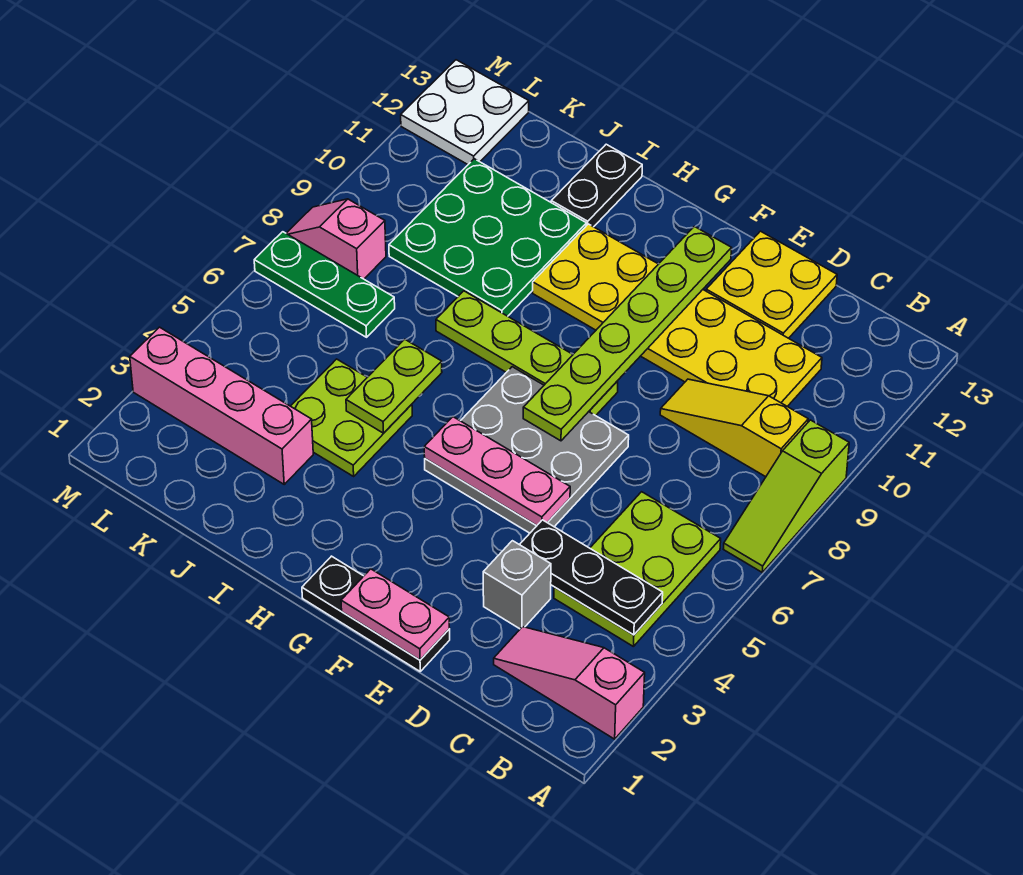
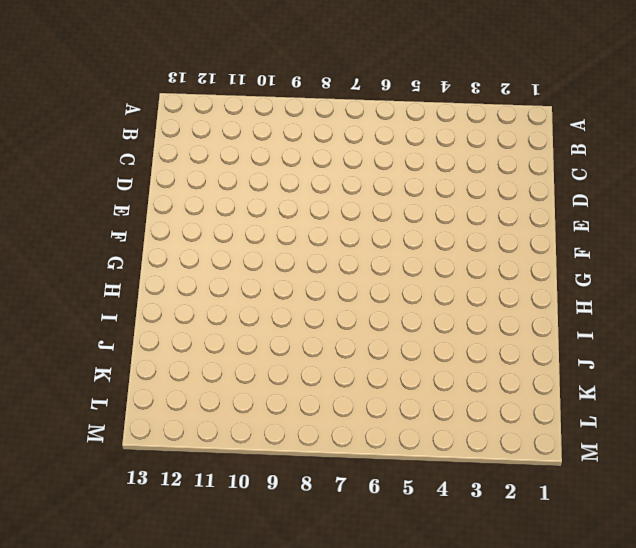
none -> pink 1x3 slope [494,627,645,739]
none -> lime 1x3 slope [724,420,849,572]
none -> lime 2x3 plate [554,492,721,646]

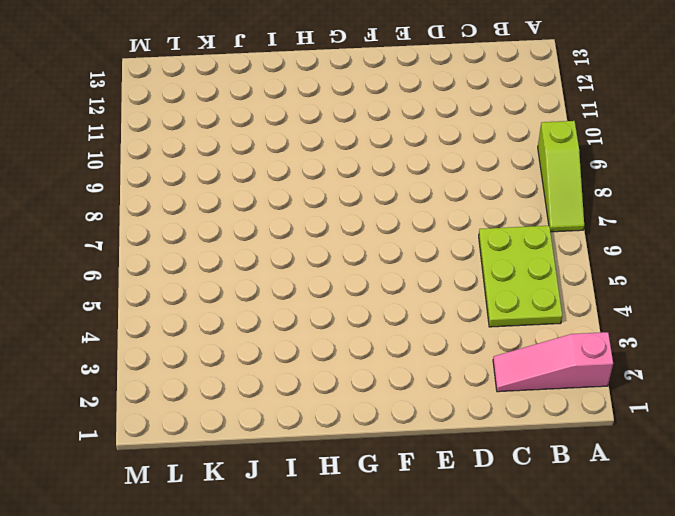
none -> yellow 1x3 slope [660,379,808,477]
none -> yellow 2x6 plate [533,224,822,406]
none -> grey 1x1 brick [483,541,551,629]

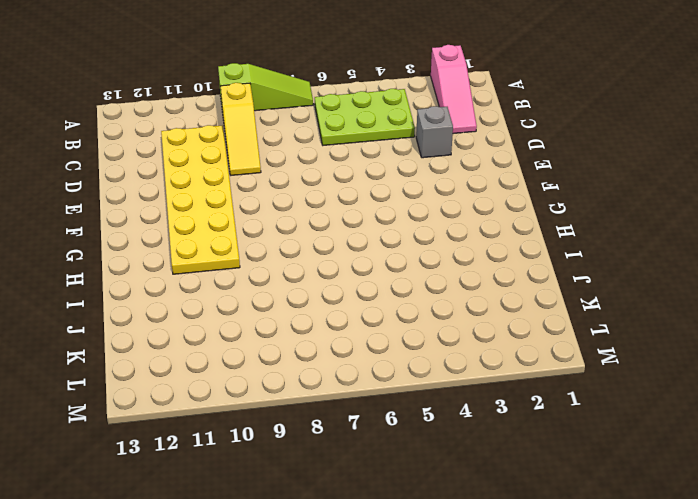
none -> yellow 2x2 plate [706,231,837,338]
none -> black 1x3 plate [302,556,450,671]
none -> grey 3x3 plate [425,367,629,533]

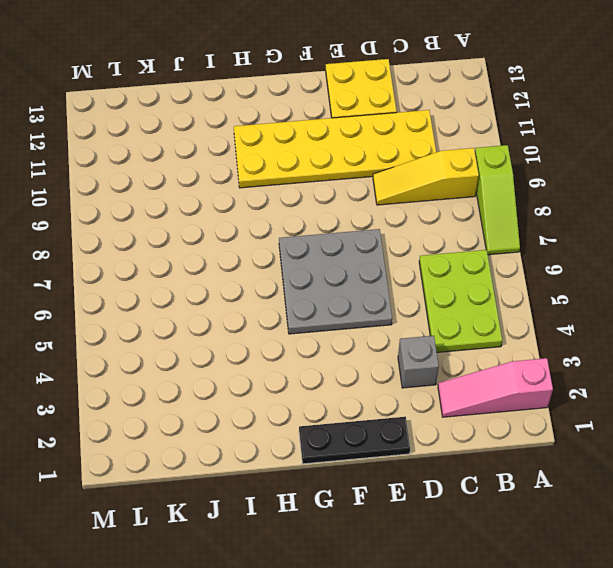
none -> lime 1x4 plate [436,291,618,416]
none -> lime 2x2 plate [291,359,412,476]
none -> green 3x3 plate [389,159,586,316]

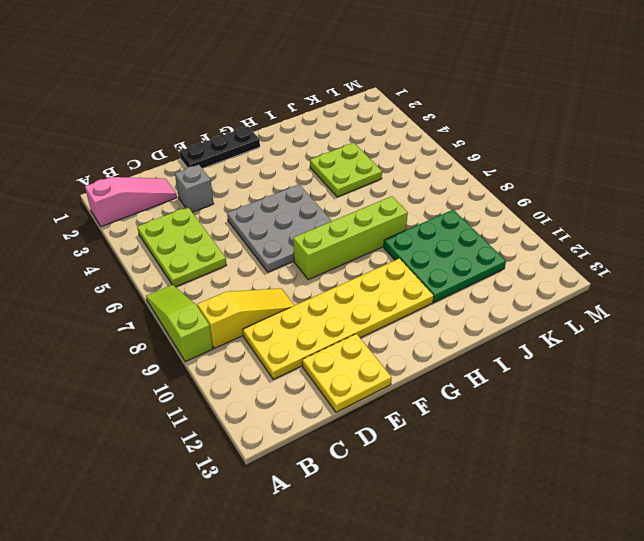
lime 1x4 brick [293,196,408,280] -> lime 1x4 plate [436,291,618,416]
none -> black 1x2 plate [551,144,642,227]
none -> pink 1x4 brick [130,327,313,484]
none -> green 1x3 plate [254,232,395,337]

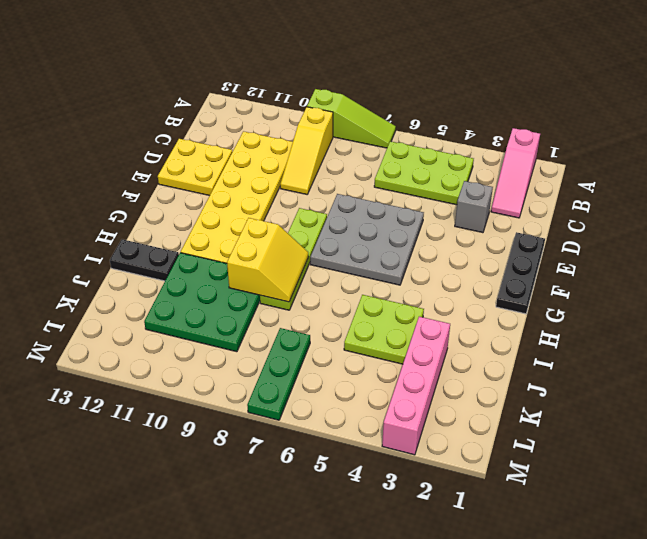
yellow 2x2 slope [227,218,308,302] -> none
none -> pink 1x2 slope [286,199,386,279]
none -> white 2x2 plate [401,60,529,164]
none -> black 1x3 plate [520,520,663,635]

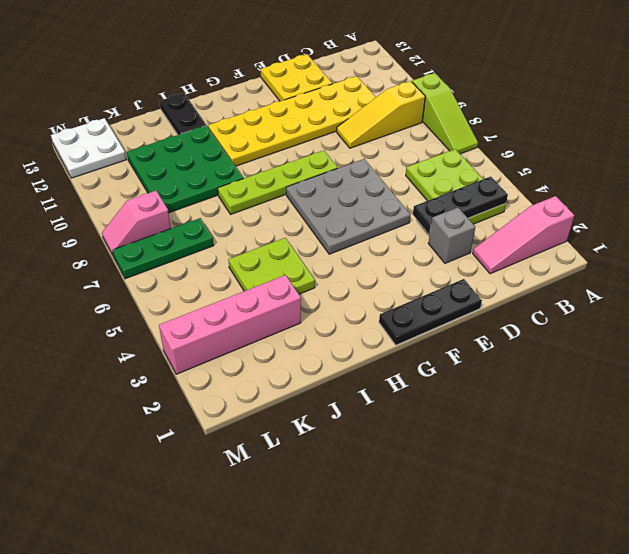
none -> pink 1x2 plate [341,569,449,660]
none -> pink 1x3 plate [424,417,570,526]
none -> lime 1x6 plate [523,226,732,441]

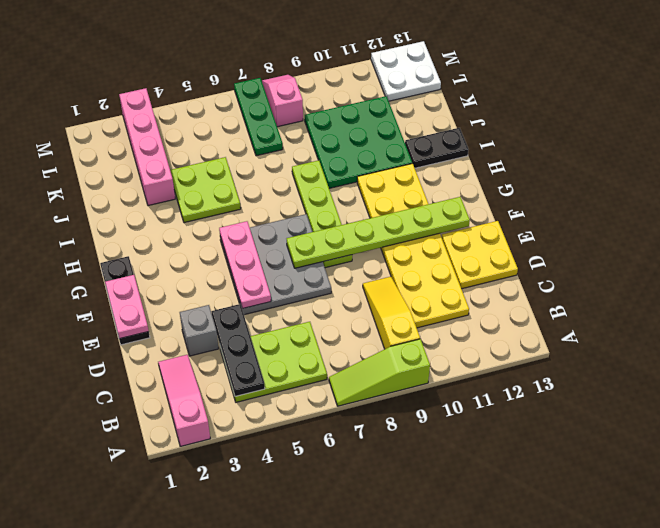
none -> lime 1x2 plate [346,339,442,433]

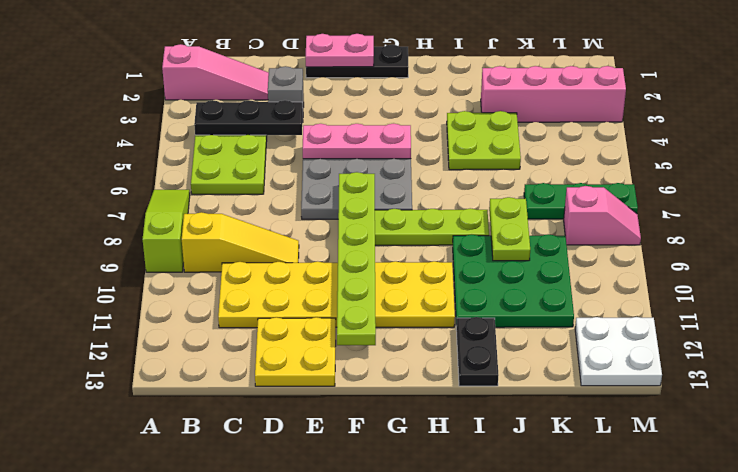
lime 1x2 plate [489,197,530,261] -> lime 1x2 plate moved to [346,339,442,433]

